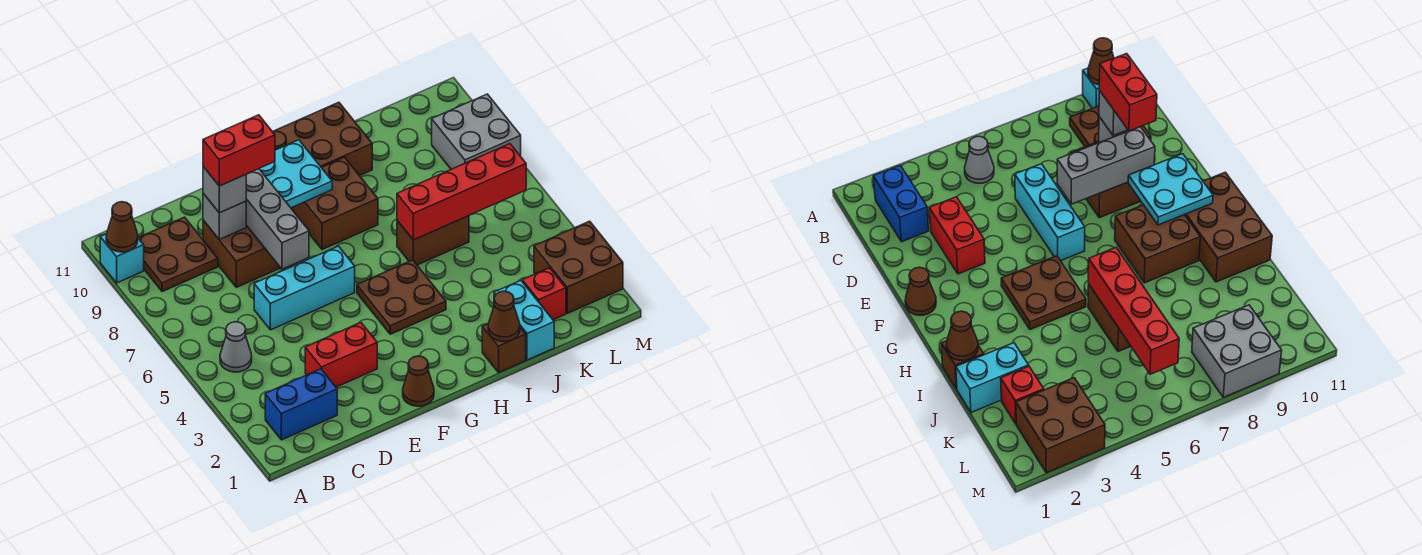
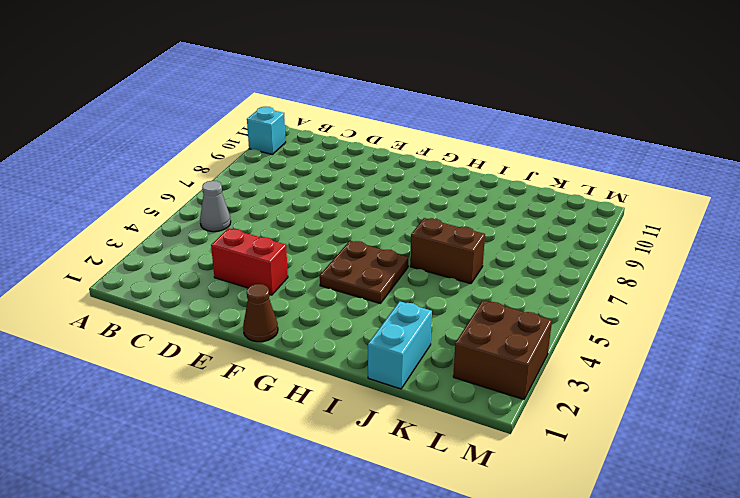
none -> blue 1x2 brick [265,369,337,440]
none -> brown 2x2 plate [138,217,218,292]
none -> cyan 1x3 brick [254,246,355,330]

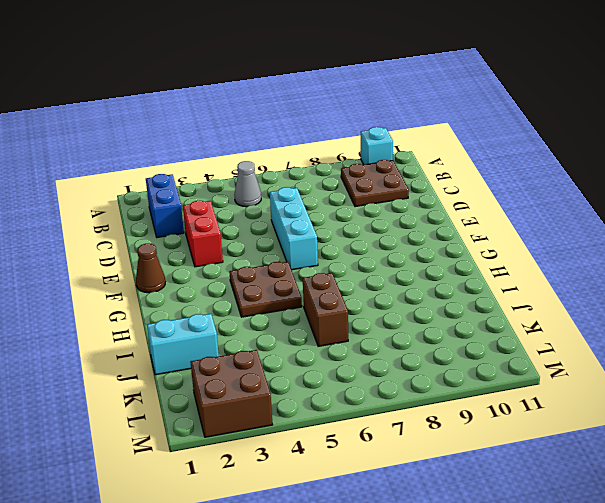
none -> brown 2x2 brick [203,220,280,287]
none -> brown 2x2 brick [291,157,378,250]
none -> brown 2x3 brick [273,102,372,176]

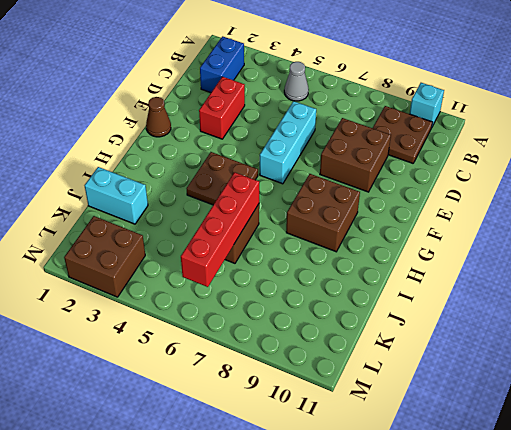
none -> brown 2x3 brick [273,102,372,176]
none -> brown 1x1 brick [482,324,526,372]
none -> red 1x1 brick [522,268,566,320]

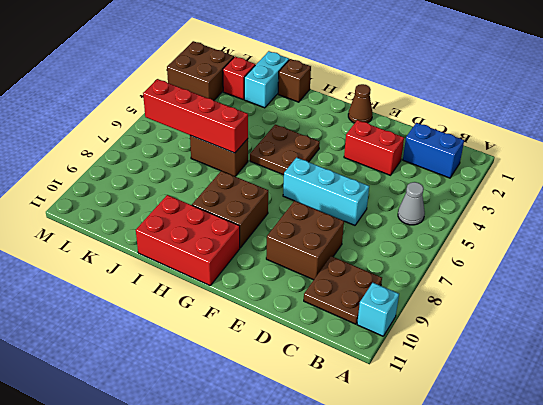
red 2x3 brick [136,195,240,285] -> brown 2x3 brick [273,102,372,176]
none -> grey 2x2 brick [432,94,521,169]
none -> brown 1x1 cone [106,202,138,252]
none -> grey 1x1 brick [203,193,246,240]

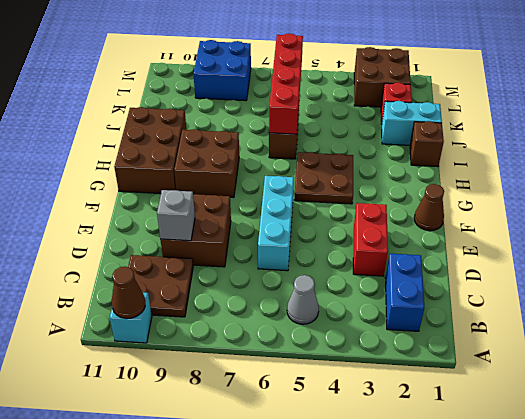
blue 2x2 brick [193,40,251,101] -> grey 2x2 brick [432,94,521,169]
none -> grey 1x3 brick [246,169,309,269]
none -> cyan 2x2 plate [259,140,332,208]
none -> brown 1x1 cone [488,291,520,342]

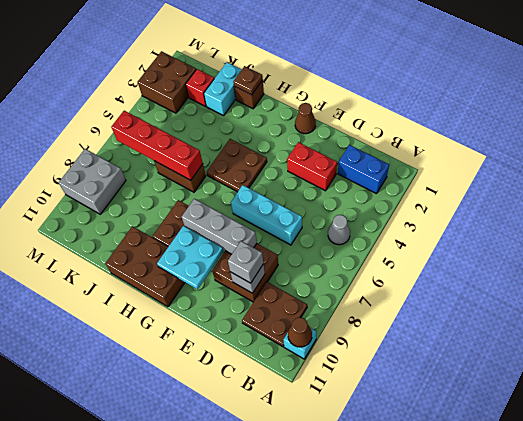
grey 1x3 brick [182,199,257,254] -> grey 1x3 brick turned to [246,169,309,269]
brown 1x1 plate [233,66,263,95] -> brown 1x1 cone [488,291,520,342]
none -> red 1x2 brick [203,115,275,186]

